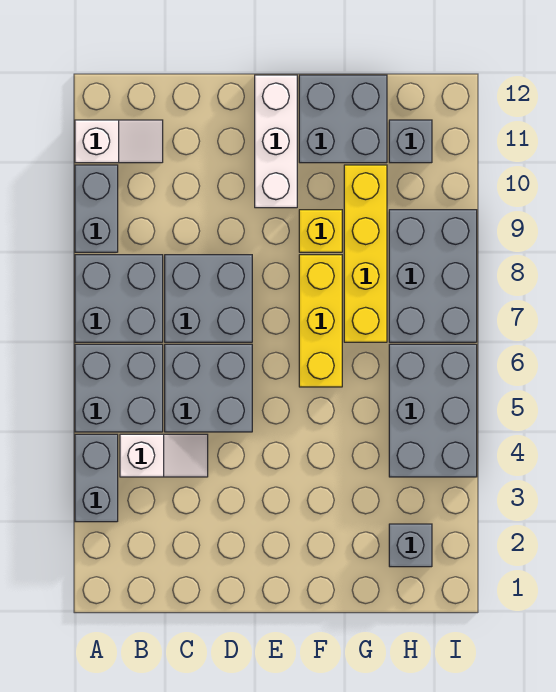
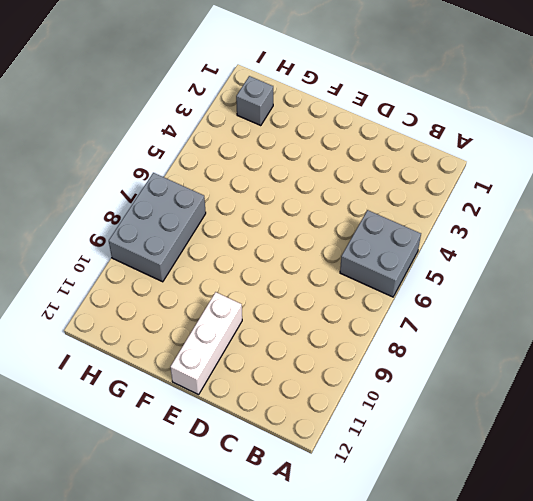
none -> grey 1x2 brick [75,434,118,522]
none -> grey 2x2 brick [75,255,163,342]
none -> grey 1x2 brick [75,165,118,252]

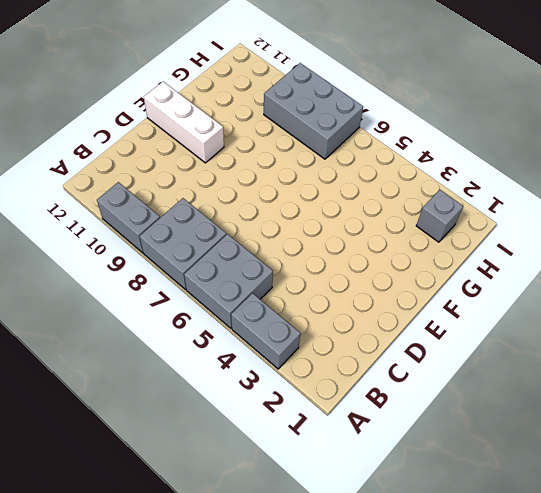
none -> white 1x2 slope [75,120,163,163]
none -> white 1x2 slope [120,434,208,477]
none -> grey 2x2 brick [165,344,252,432]

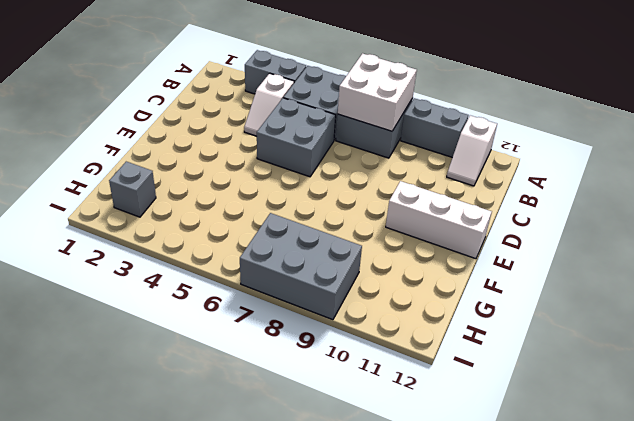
white 2x2 brick [338,53,417,131] -> none
none -> grey 2x2 brick [165,255,252,342]
none -> yellow 1x3 brick [299,255,342,387]
none -> yellow 1x1 brick [299,210,342,252]

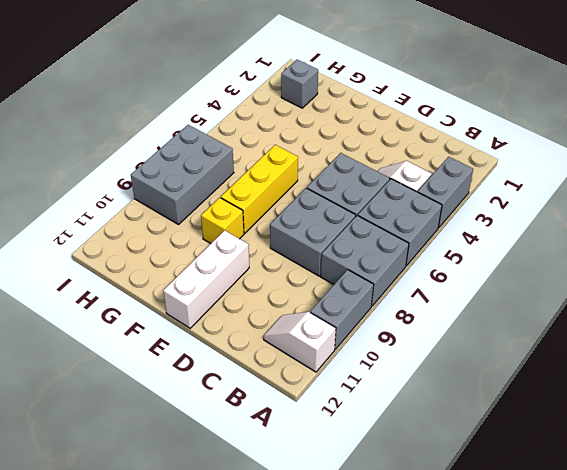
none -> grey 2x2 brick [299,75,387,163]
none -> yellow 1x4 brick [344,165,387,342]
none -> grey 2x3 brick [389,344,477,477]

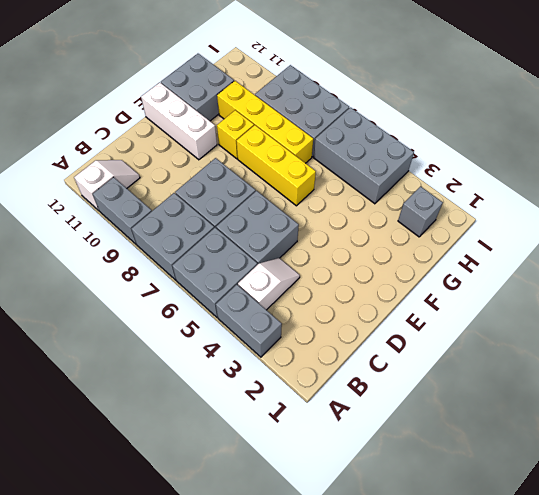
none -> grey 1x1 brick [389,120,432,163]

